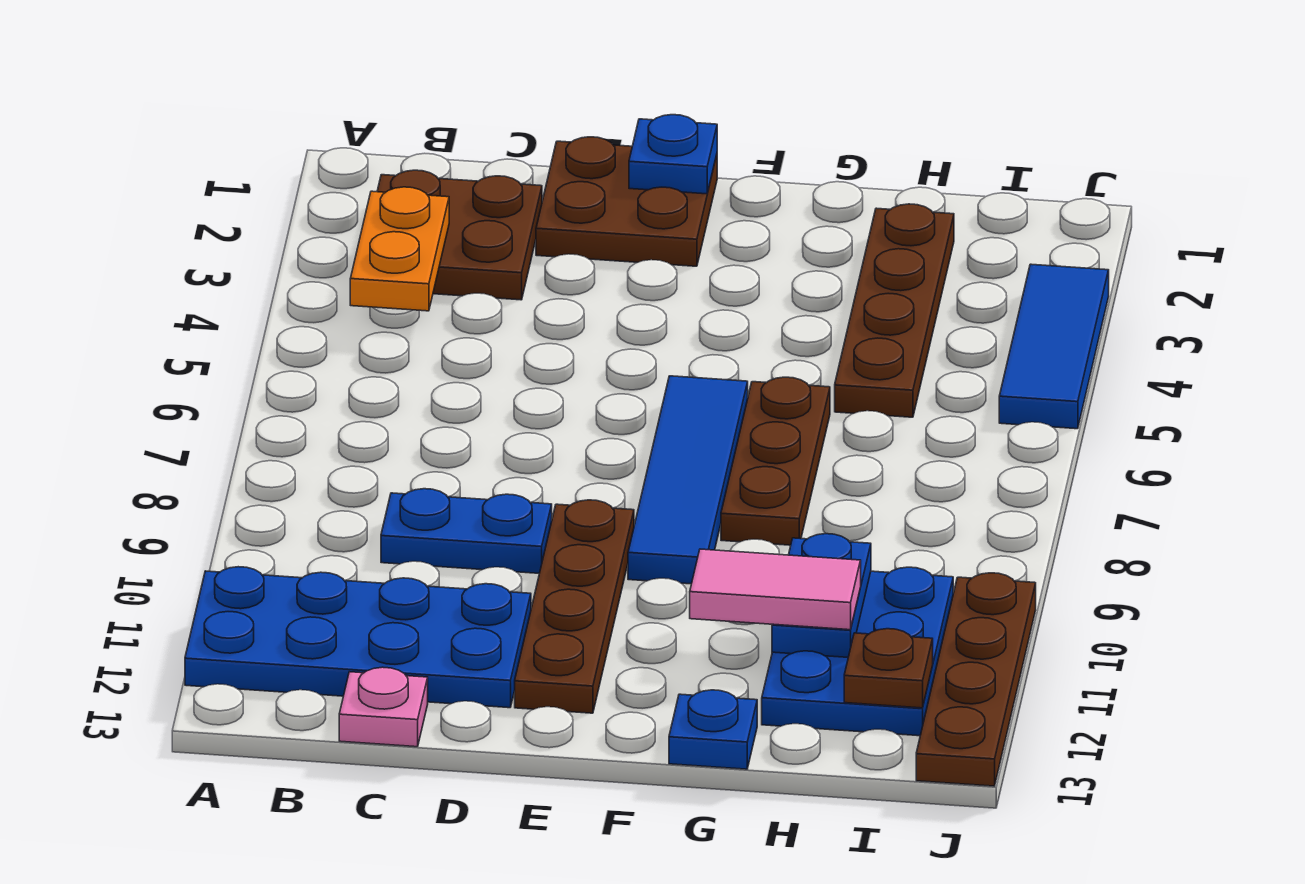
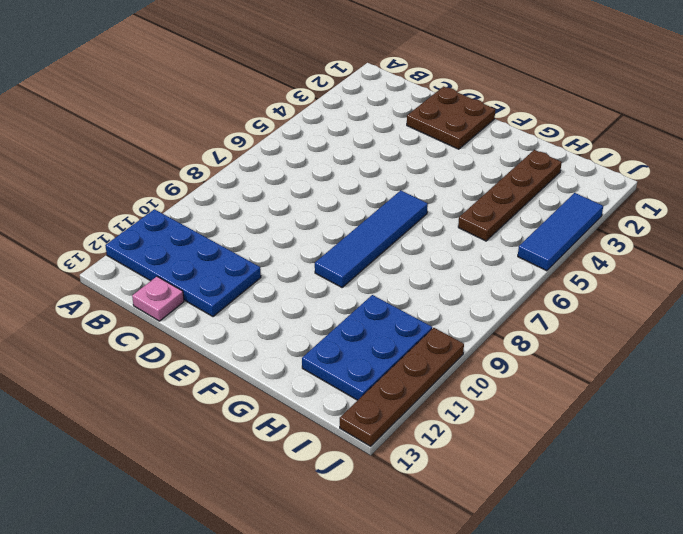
none -> brown 2x2 plate [377,170,542,300]
none -> blue 1x2 plate [381,489,552,573]
none -> brown 1x4 plate [515,500,634,713]

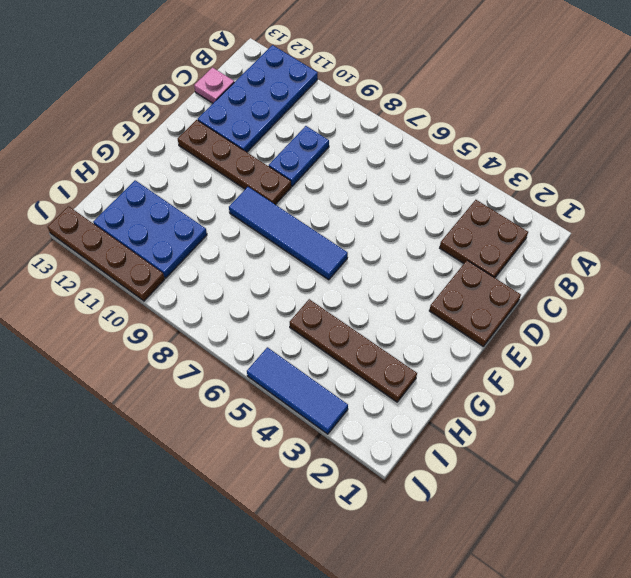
none -> brown 1x3 plate [721,377,830,545]
none -> blue 1x1 plate [669,690,757,769]
none -> orange 1x2 plate [350,187,449,311]

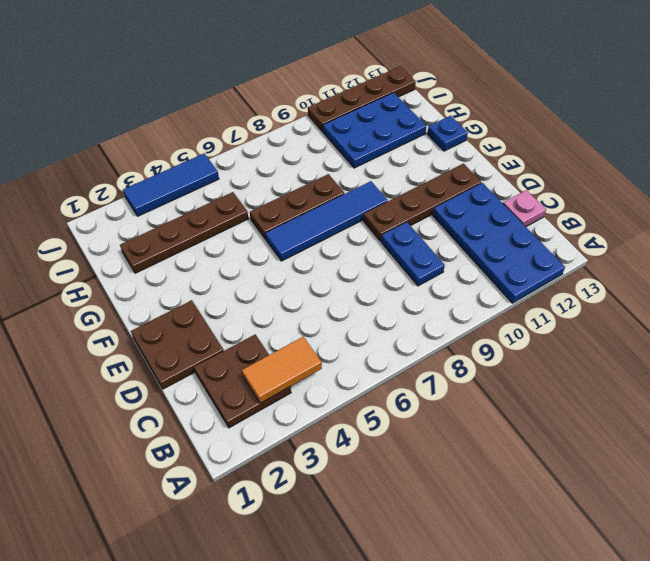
orange 1x2 tile [242,337,322,403] -> orange 1x2 plate [350,187,449,311]
none -> blue 1x1 plate [629,115,717,194]
none -> blue 1x2 plate [772,534,871,657]
none -> brown 1x1 plate [844,629,933,708]

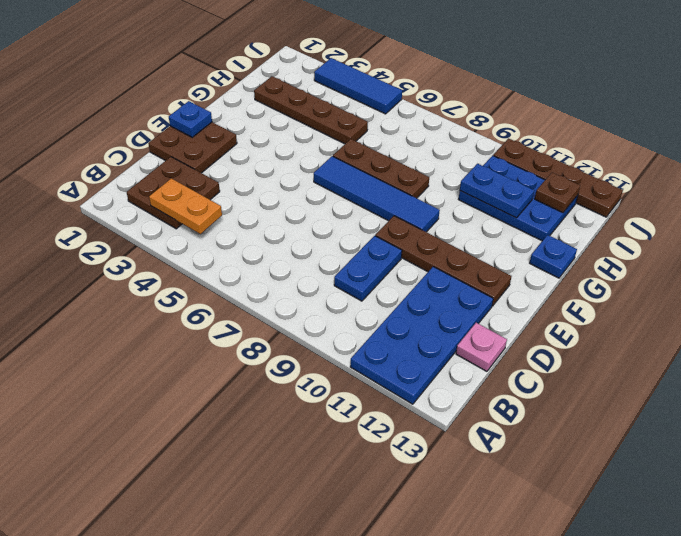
none -> pink 1x2 tile [690,549,861,630]

